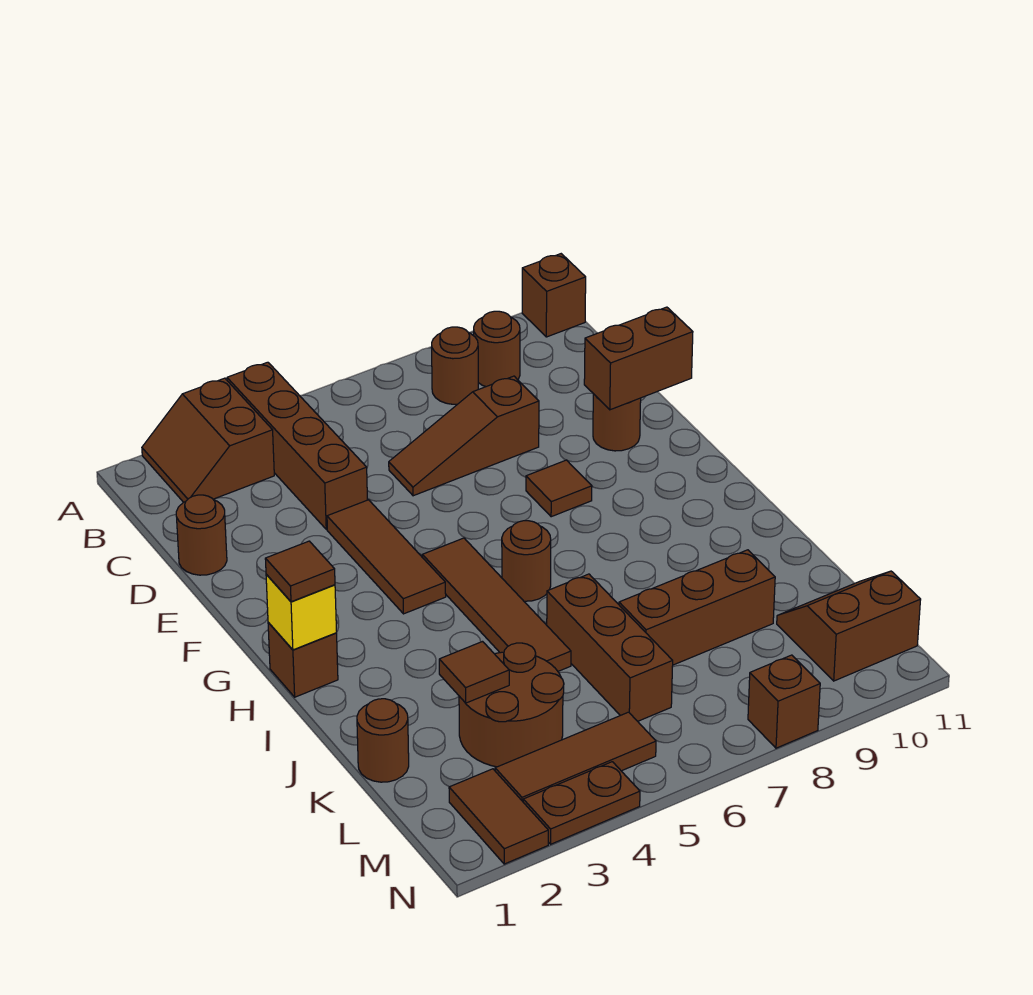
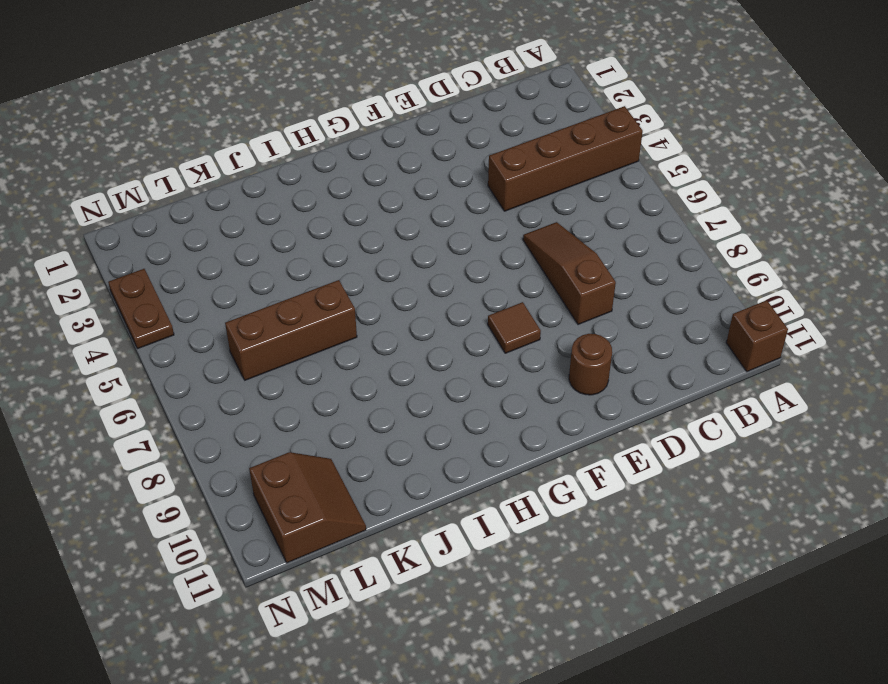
none -> brown 2x2 slope [142,378,274,502]
none -> brown 1x1 round brick [432,327,478,404]
none -> brown 1x1 round brick [474,311,520,387]

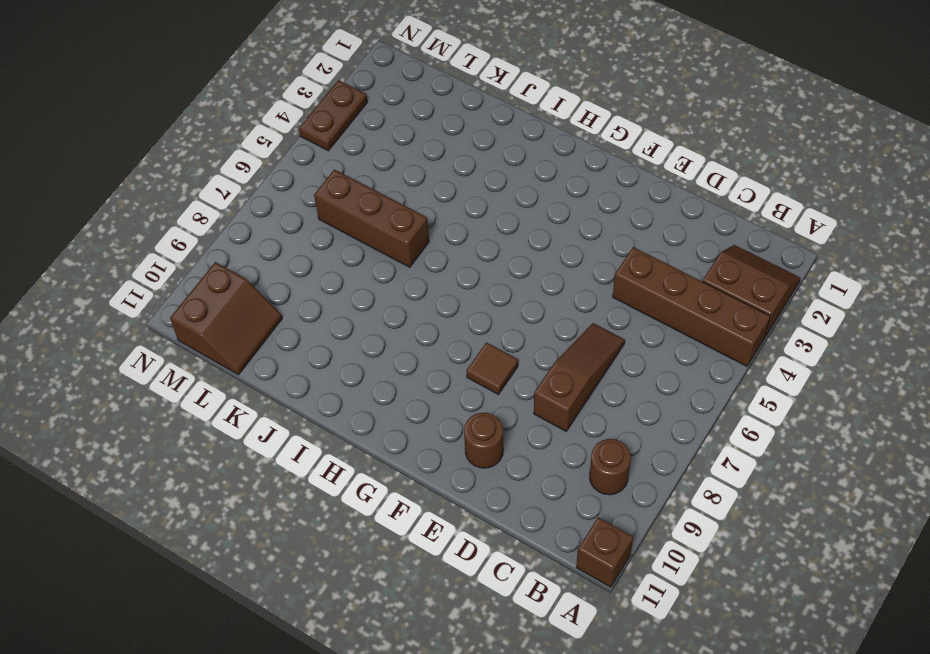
none -> brown 1x1 round brick [432,327,478,404]
none -> brown 1x1 round brick [176,495,227,575]
none -> brown 1x3 tile [327,500,446,614]

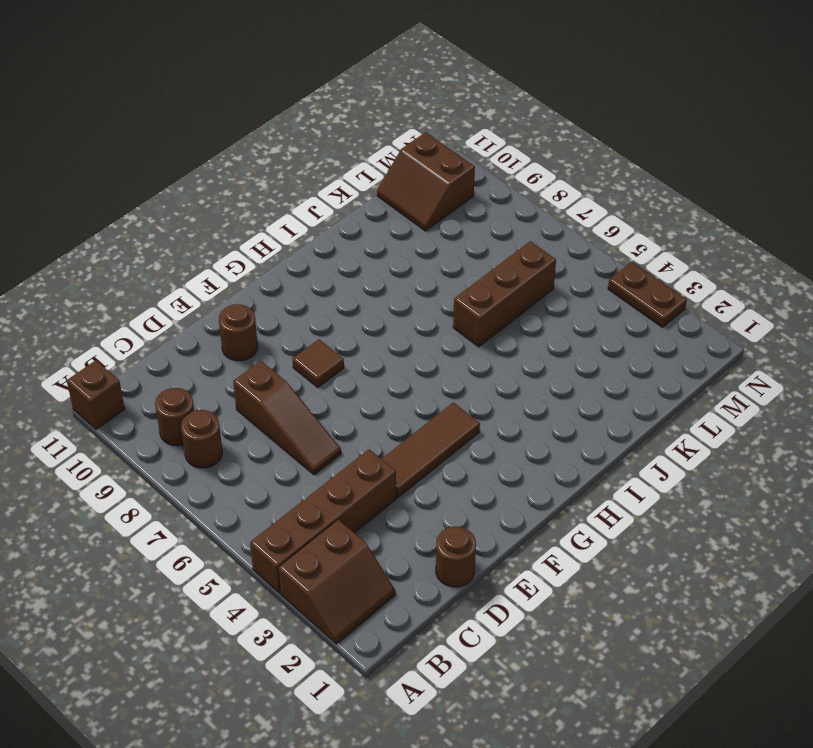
none -> brown 1x4 tile [422,538,571,671]
none -> brown 1x1 brick [268,623,338,697]
none -> brown 1x1 round brick [502,521,551,601]

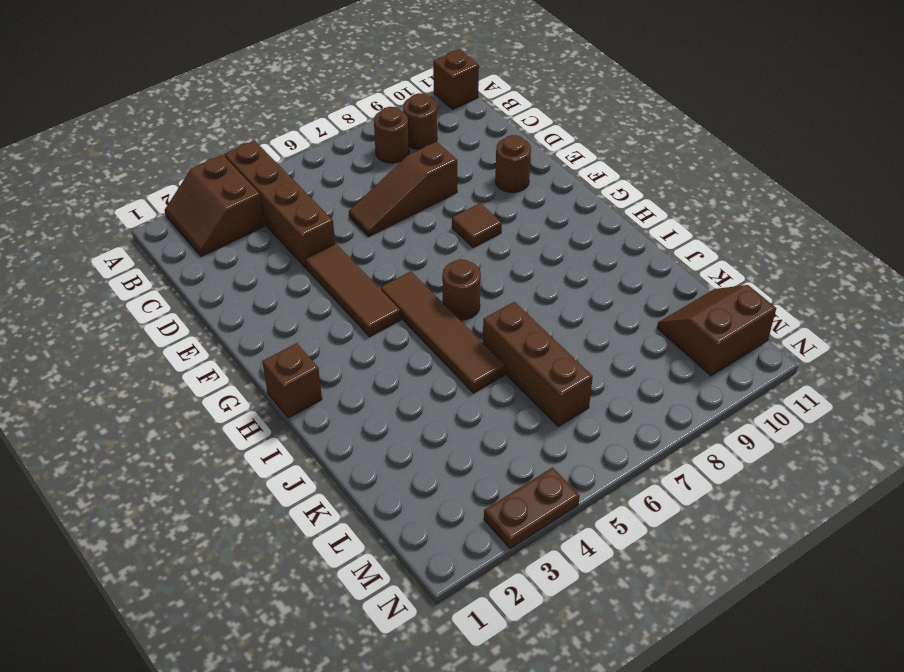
none -> brown 1x1 round brick [176,495,227,575]
none -> brown 1x1 round brick [357,699,409,782]
none -> brown 2x2 round brick [459,643,564,767]

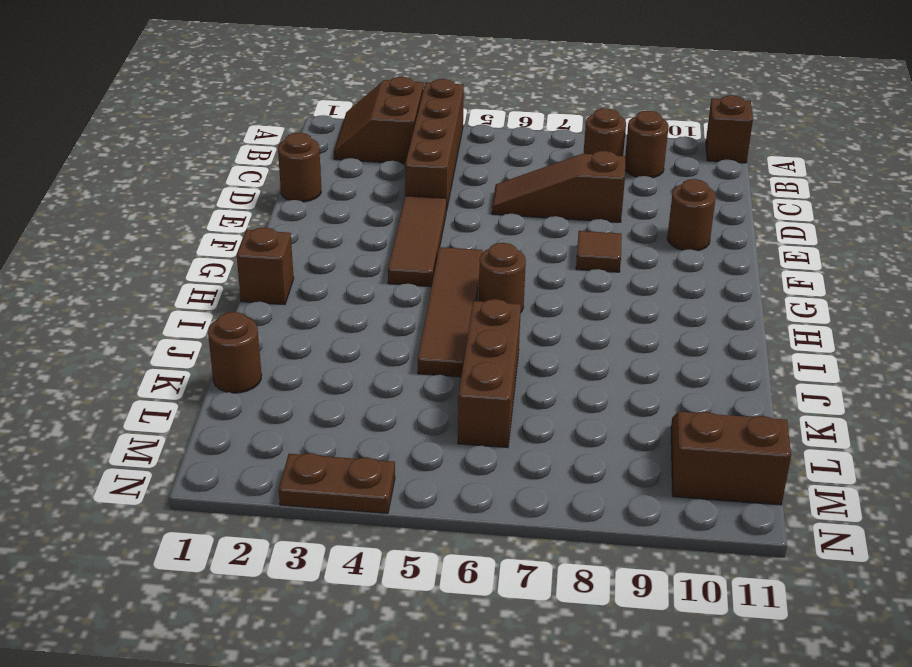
none -> brown 2x2 round brick [459,643,564,767]
none -> brown 1x3 brick [619,550,775,665]
none -> brown 1x2 tile [449,769,548,864]

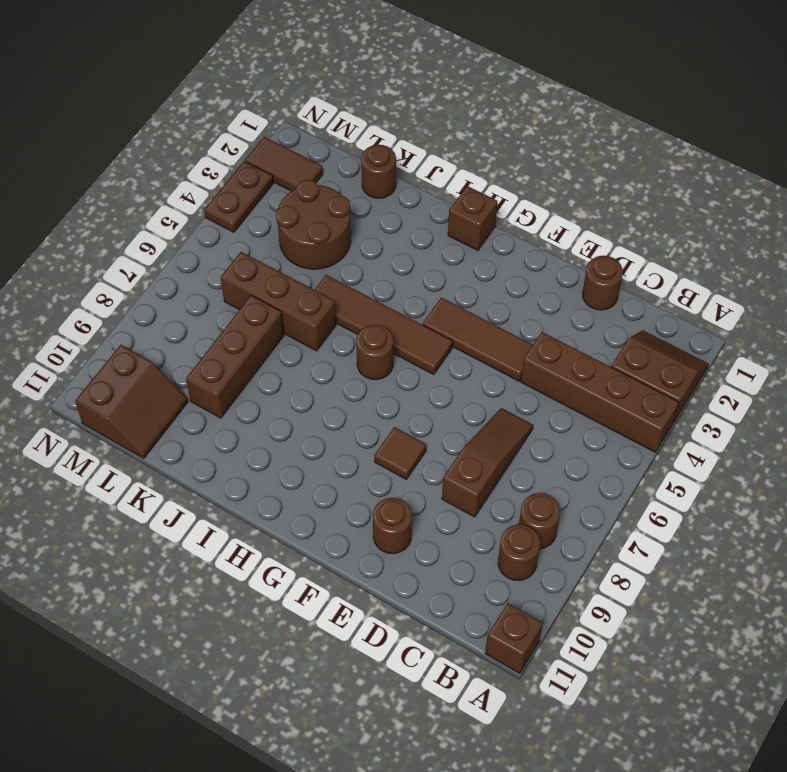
none -> brown 1x3 tile [495,712,656,801]
none -> brown 1x1 brick [748,655,820,748]
none -> brown 1x2 brick [584,307,693,410]

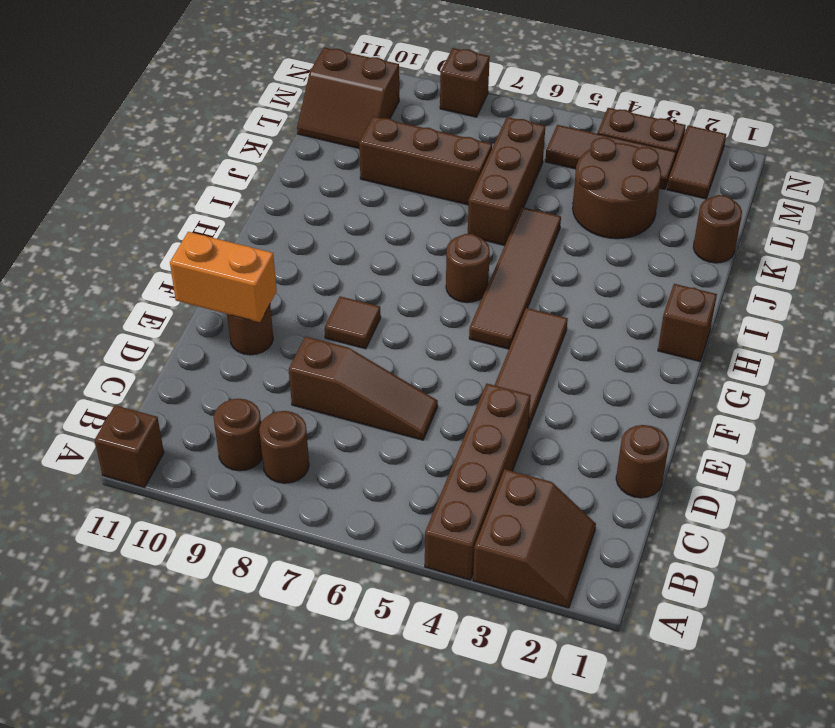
orange 1x2 brick [170,232,277,322] -> brown 1x2 brick [584,307,693,410]
none -> yellow 1x1 brick [266,575,337,650]
none -> brown 1x1 tile [439,642,509,703]
none -> brown 1x1 tile [265,541,335,602]

